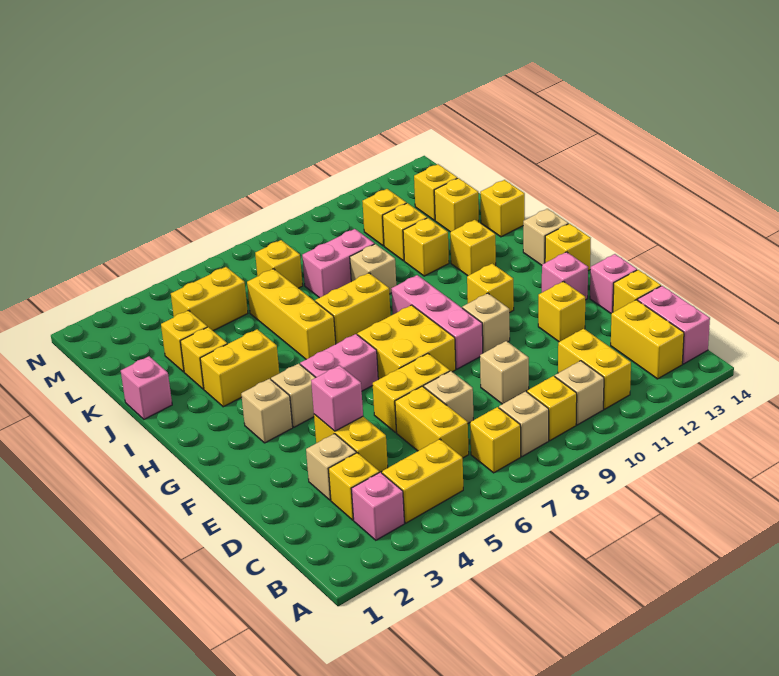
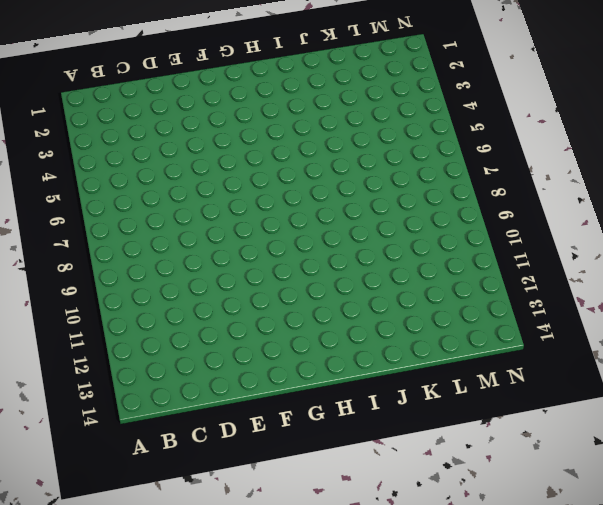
none -> pink 1x1 brick [351,472,404,540]
none -> yellow 1x2 brick [382,439,463,523]
none -> yellow 1x1 brick [470,407,521,473]
none -> tan 1x1 brick [499,391,549,457]

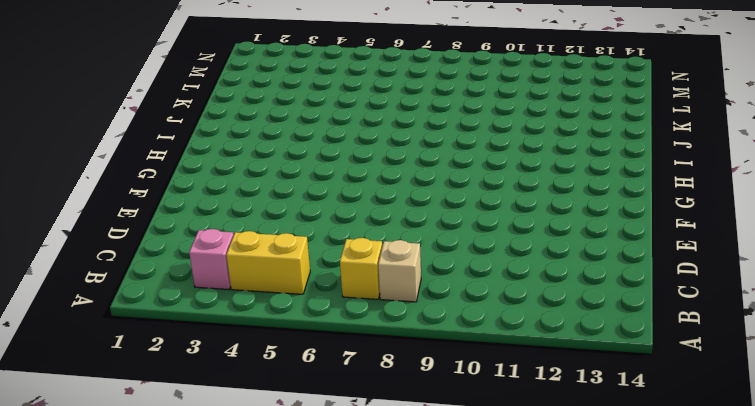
none -> yellow 1x1 brick [527,376,577,441]
none -> tan 1x1 brick [555,361,604,425]
none -> yellow 1x2 brick [558,329,631,409]
none -> yellow 1x2 brick [611,300,684,379]

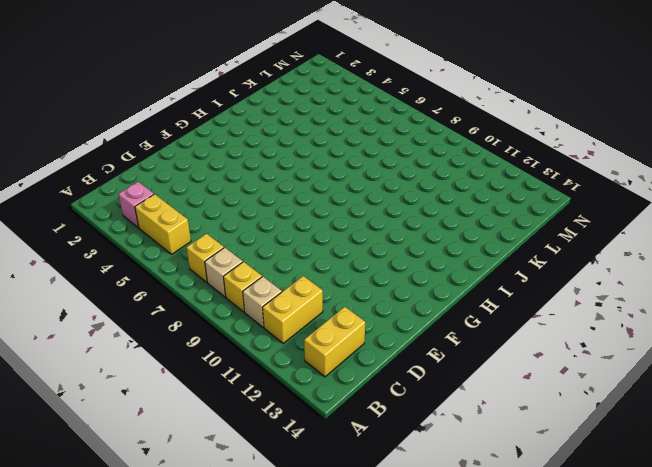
none -> pink 1x2 brick [638,286,710,364]
none -> yellow 1x1 brick [329,453,379,520]
none -> yellow 1x2 brick [395,386,469,458]
none -> tan 1x1 brick [306,434,356,500]

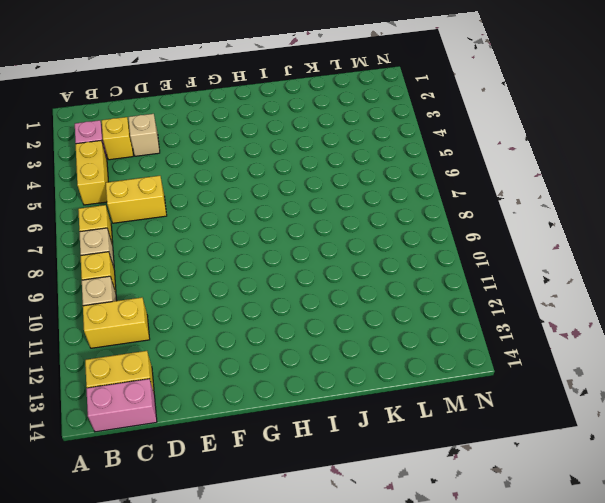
none -> yellow 1x2 brick [314,414,388,472]
none -> tan 1x1 brick [424,371,473,423]
none -> tan 1x1 brick [480,341,529,404]
none -> yellow 1x1 brick [613,270,661,312]

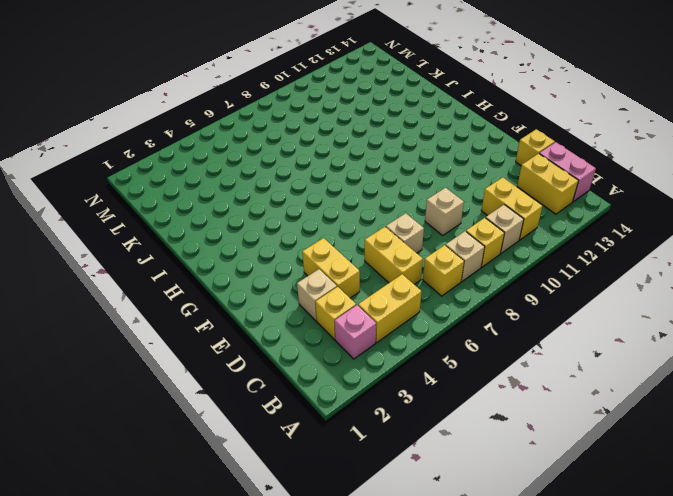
none -> yellow 1x2 brick [373,354,450,432]
none -> yellow 1x1 brick [538,281,585,342]
none -> pink 1x1 brick [590,254,637,313]
none -> yellow 2x2 brick [357,305,456,379]

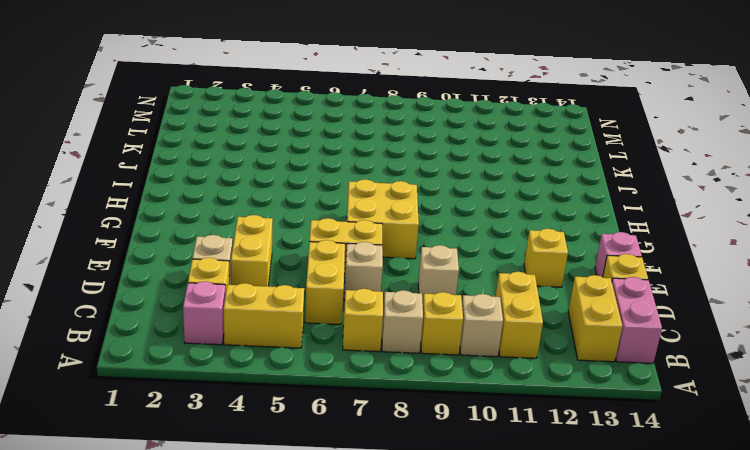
none -> pink 1x3 brick [391,275,483,369]
none -> tan 1x1 brick [462,293,510,353]
none -> pink 1x1 brick [542,252,588,300]
none -> tan 1x1 brick [241,379,293,443]

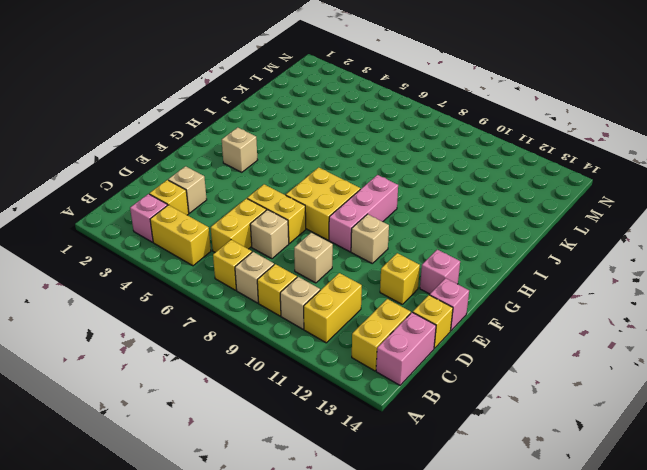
none -> yellow 1x2 brick [314,414,388,472]
none -> tan 1x1 brick [271,364,316,427]
none -> pink 1x2 brick [300,334,378,391]
none -> yellow 1x1 brick [467,264,514,313]

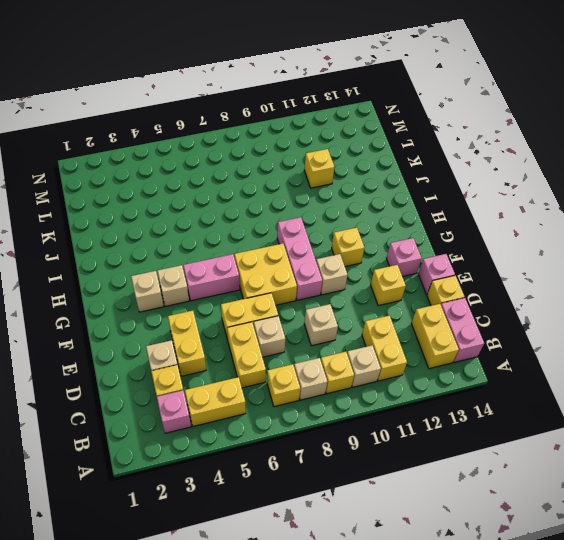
none -> yellow 1x1 brick [545,224,591,271]
none -> tan 1x1 brick [523,209,568,265]
none -> yellow 1x2 brick [200,329,279,407]
none -> yellow 1x3 brick [247,269,336,359]

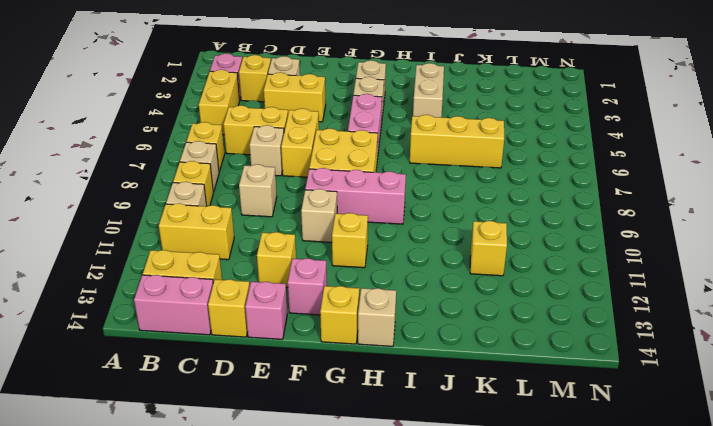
tan 1x2 brick [413,63,444,117] -> yellow 1x2 brick [200,329,279,407]
none -> yellow 1x2 brick [315,273,391,344]
none -> yellow 1x1 brick [450,220,496,276]
none -> pink 1x1 brick [121,356,172,419]
none -> yellow 1x1 brick [180,327,227,389]

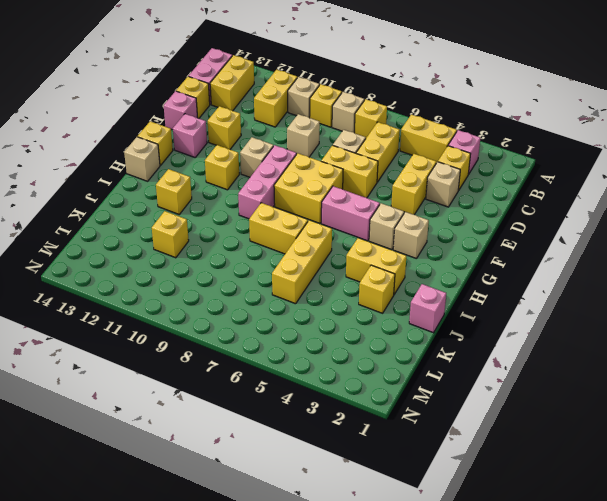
none -> tan 1x1 brick [350,244,396,294]
none -> yellow 1x1 brick [403,218,449,276]
none -> yellow 1x1 brick [480,180,525,237]
none -> yellow 1x1 brick [161,310,207,372]

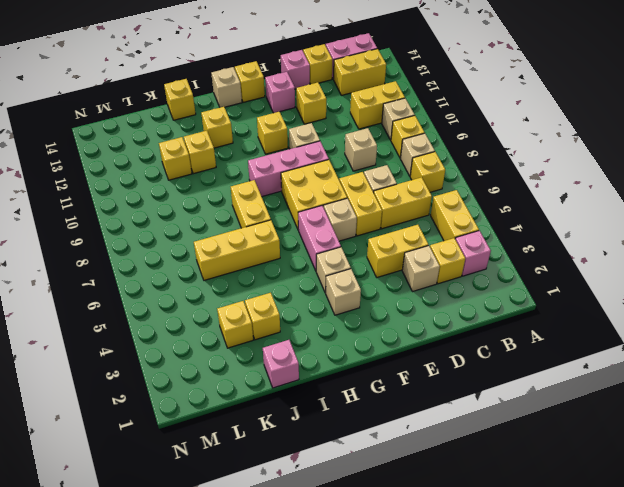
tan 1x1 brick [324,198,357,241] -> tan 1x1 brick moved to [350,244,396,294]
none -> yellow 1x2 brick [200,329,279,407]
none -> pink 1x2 brick [302,229,374,298]
none -> yellow 1x1 brick [434,178,479,232]
none -> yellow 1x2 brick [171,267,248,331]

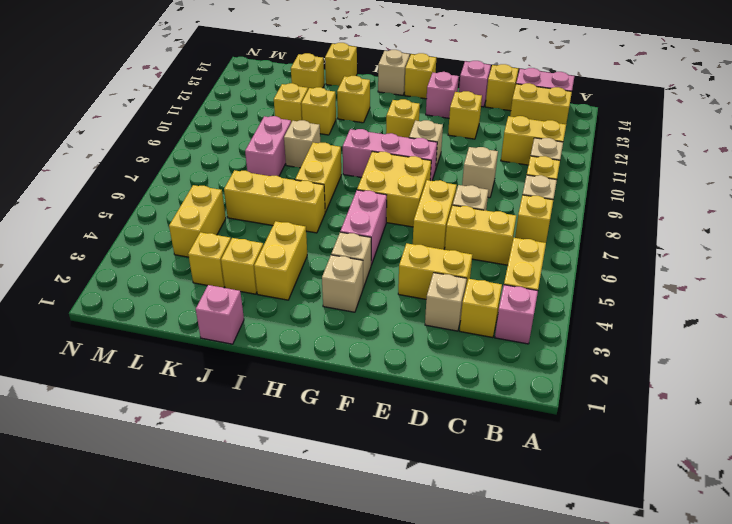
none -> yellow 1x1 brick [255,240,303,288]
none -> yellow 1x1 brick [362,189,406,246]
none -> yellow 1x1 brick [414,164,457,220]
none -> pink 1x1 brick [311,365,363,431]

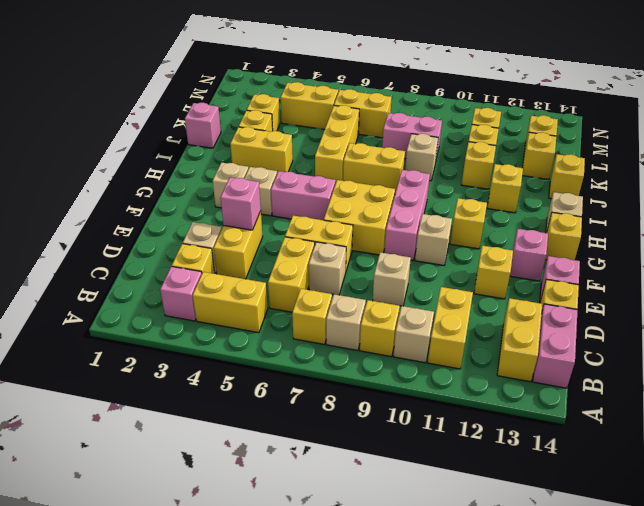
yellow 1x2 brick [334,89,392,138] -> yellow 1x1 brick [255,240,303,288]

